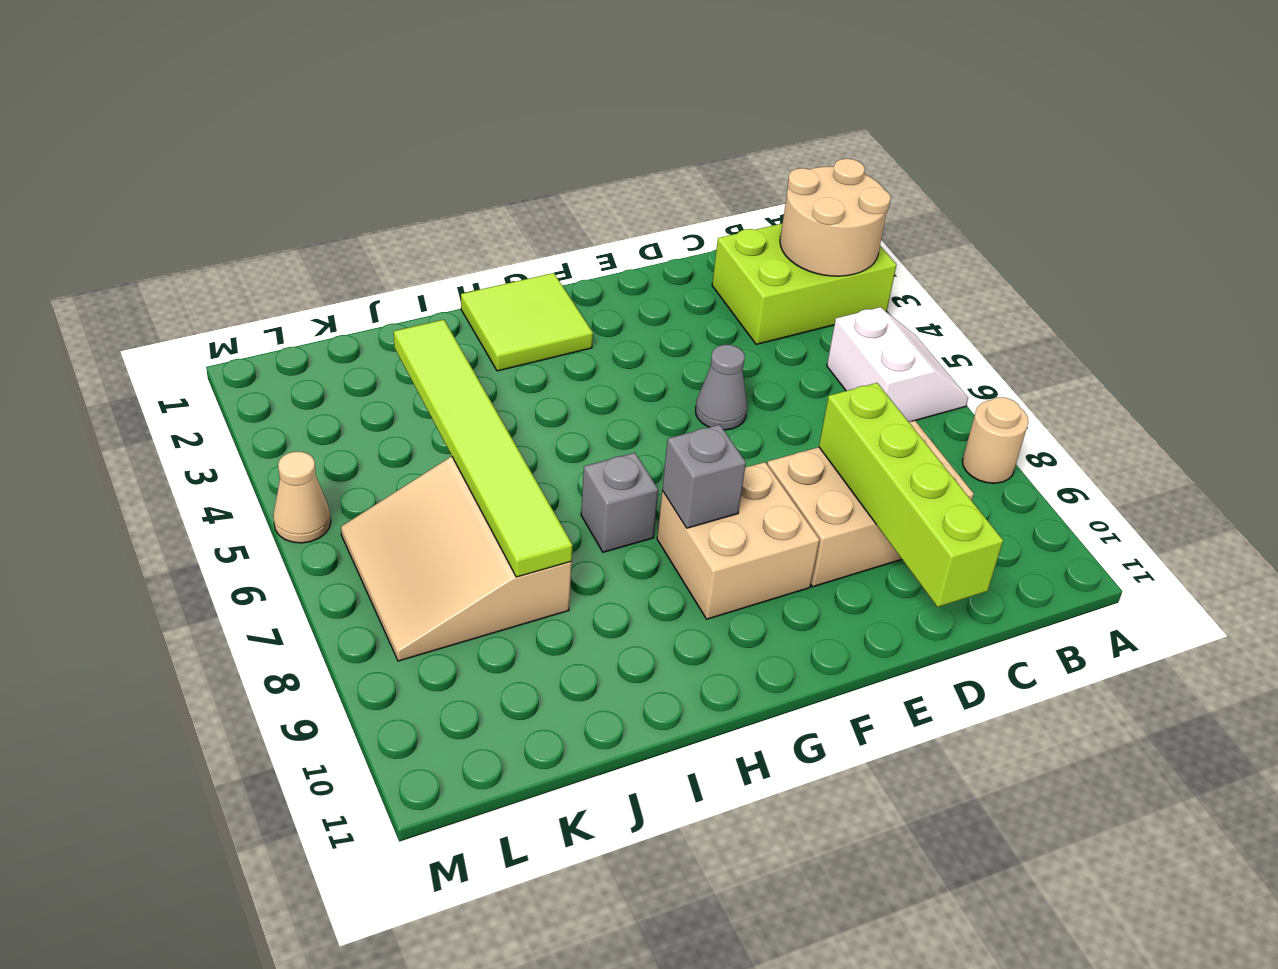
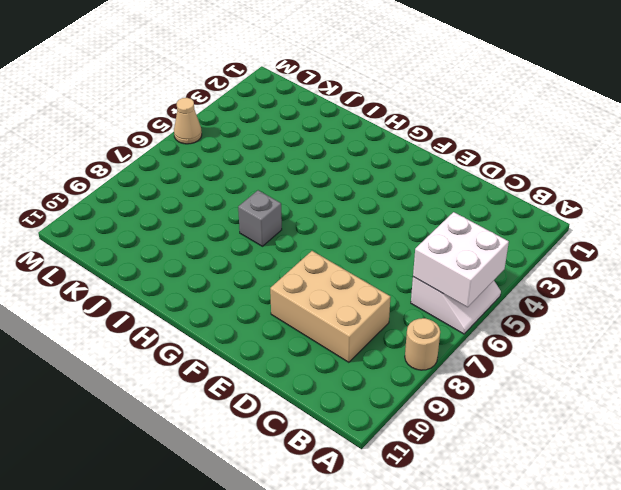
white 2x2 brick [413,212,509,307] -> none
none -> lime 2x3 brick [712,224,897,344]
none -> grey 1x1 cone [696,345,747,430]
none -> tan 2x2 brick [657,462,819,619]

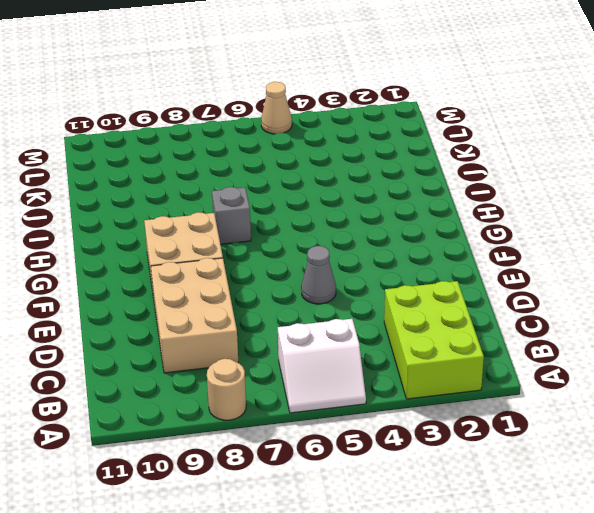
none -> lime 2x2 tile [461,273,593,371]
none -> tan 3x3 slope [341,457,572,661]
none -> tan 2x2 round brick [780,159,891,276]

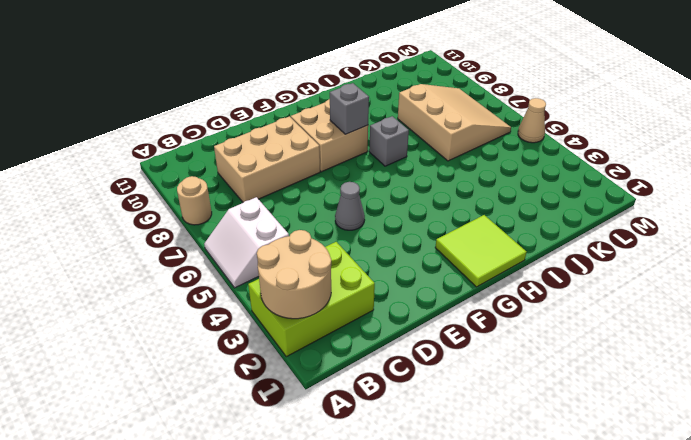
none -> lime 1x4 brick [819,383,1003,607]
none -> lime 1x6 tile [394,320,572,577]

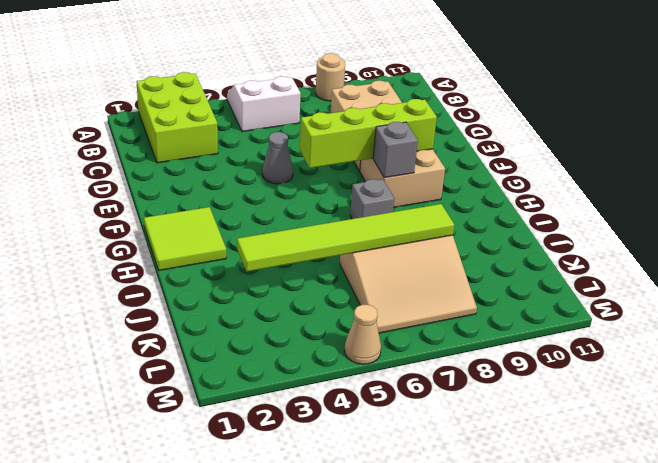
lime 1x4 brick [300,99,437,168] -> lime 1x4 brick moved to [819,383,1003,607]
none -> tan 2x2 round brick [780,159,891,276]

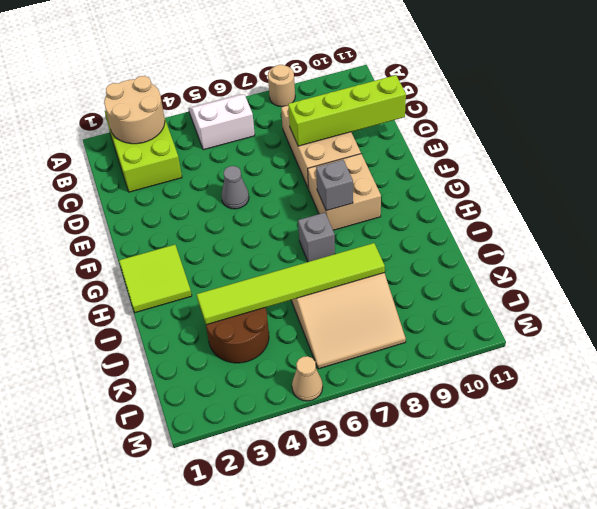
brown 2x2 round brick [206,308,269,363] -> none

